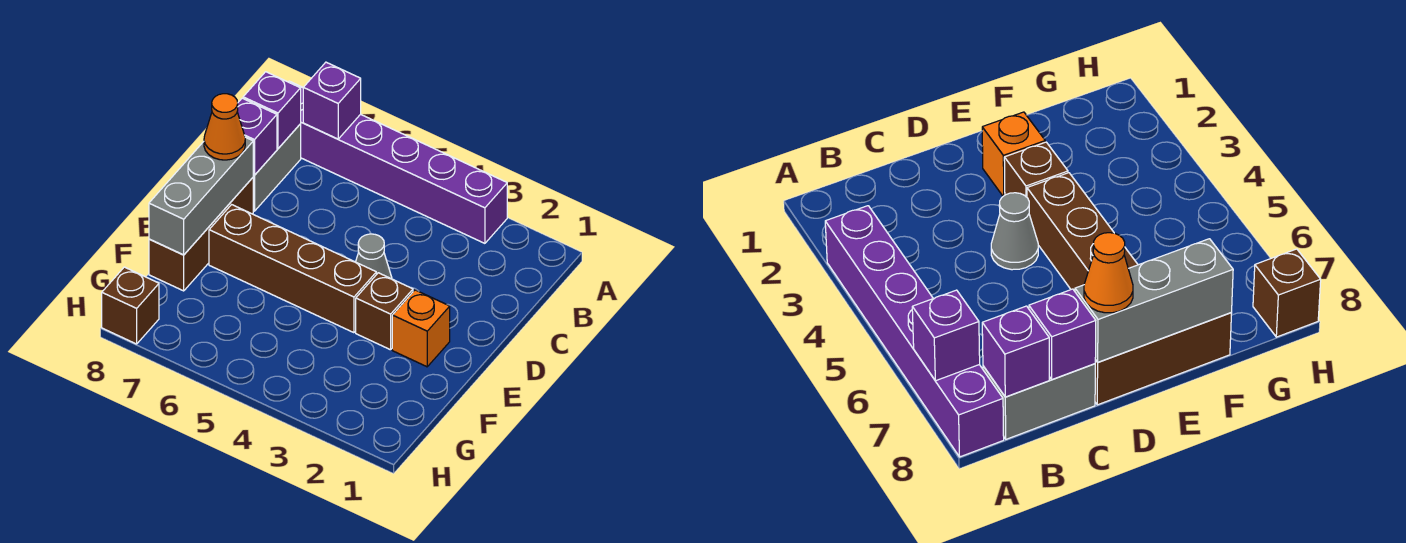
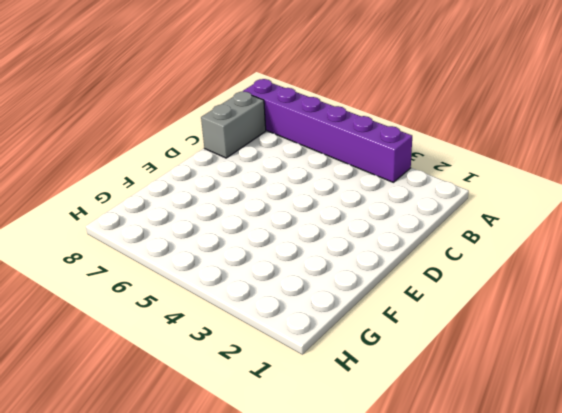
none -> grey 1x1 cone [356,234,392,279]
none -> brown 1x3 brick [149,178,253,291]
none -> orange 1x1 brick [392,290,450,367]

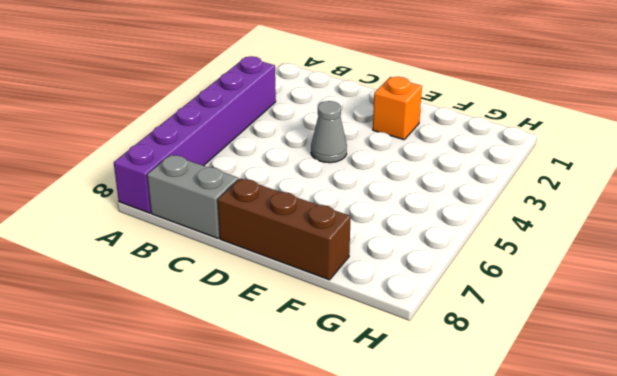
none -> brown 1x1 brick [356,273,413,350]
none -> brown 1x4 brick [209,205,376,333]
none -> brown 1x1 brick [102,267,159,344]

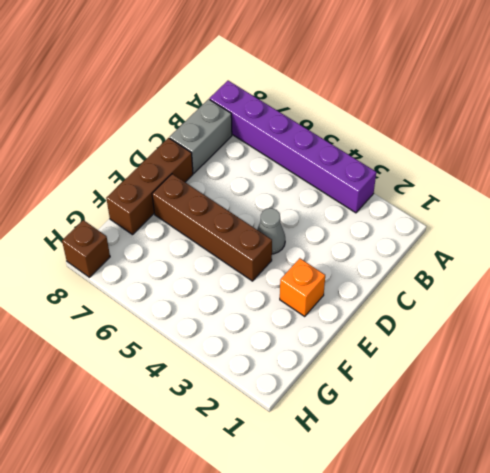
none -> brown 1x1 brick [356,273,413,350]
none -> purple 1x1 brick [303,62,361,139]
none -> purple 1x1 brick [243,72,301,149]

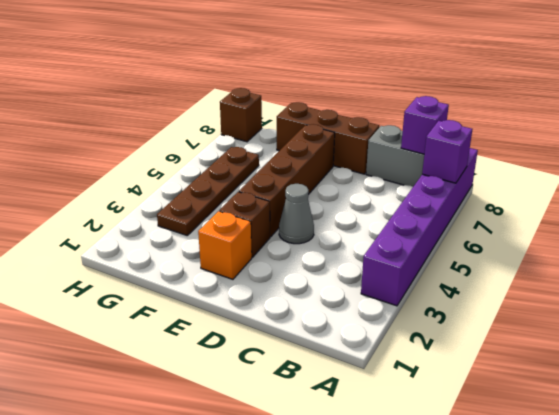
brown 1x4 plate [157,147,259,235] -> none
none -> purple 1x1 brick [237,98,277,175]
none -> grey 1x3 brick [149,137,253,255]
none -> orange 1x1 cone [204,94,245,160]

